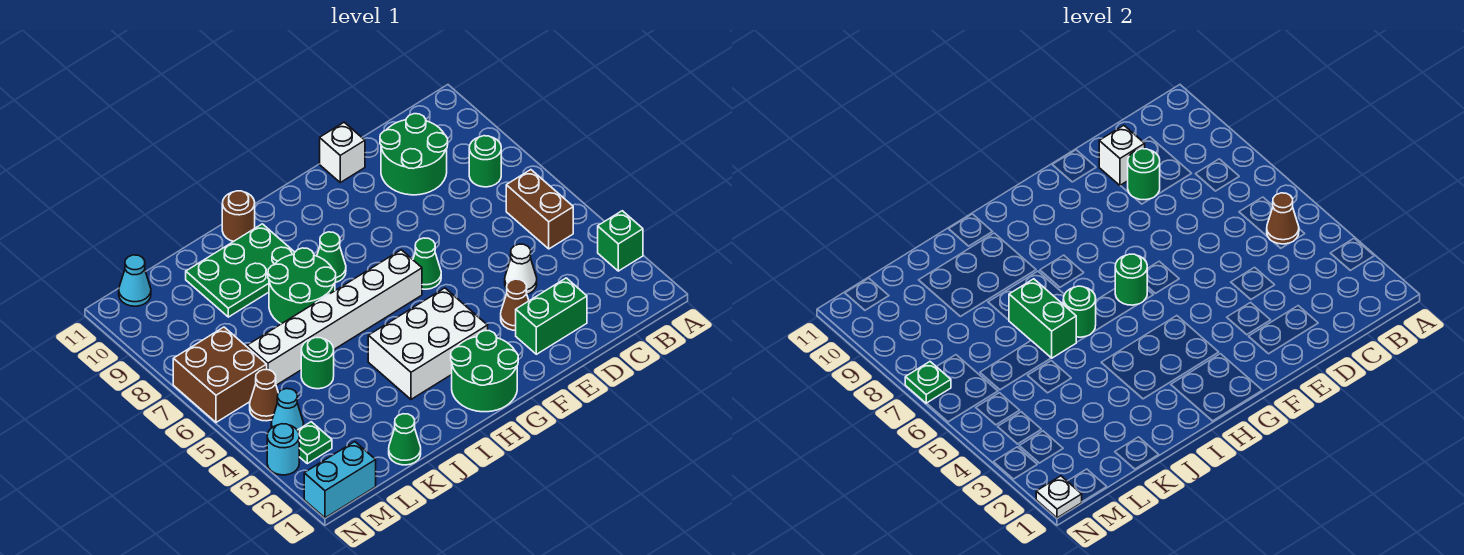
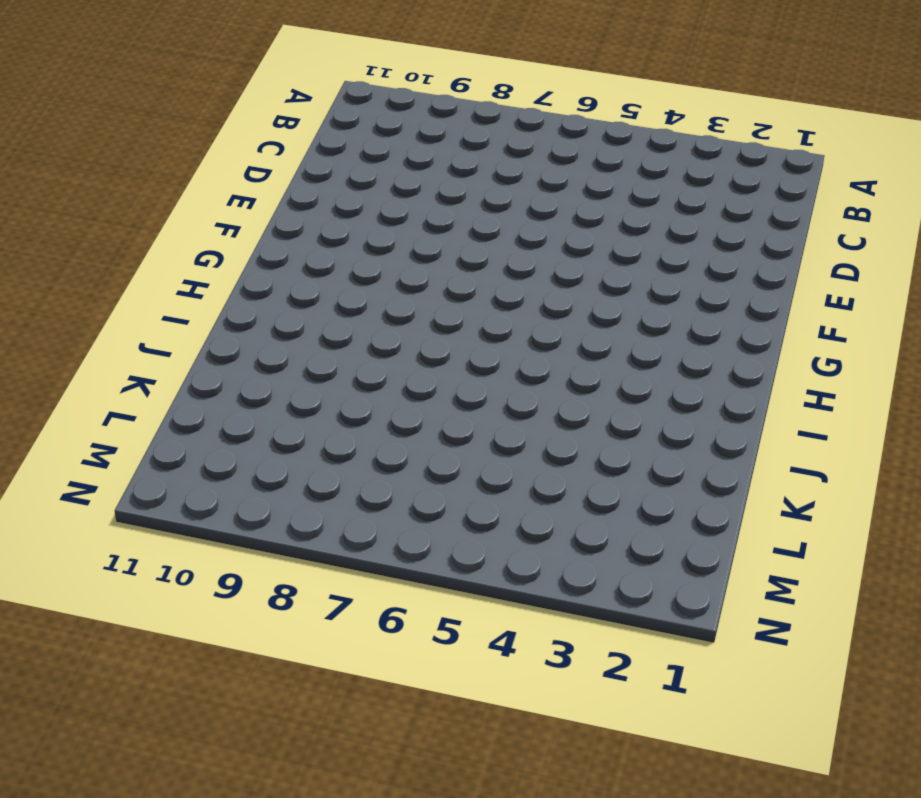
none -> green 1x1 brick [598,211,643,271]
none -> brown 1x2 brick [506,170,573,249]
none -> green 1x1 round brick [469,136,501,187]
none -> green 2x2 round brick [380,114,448,195]

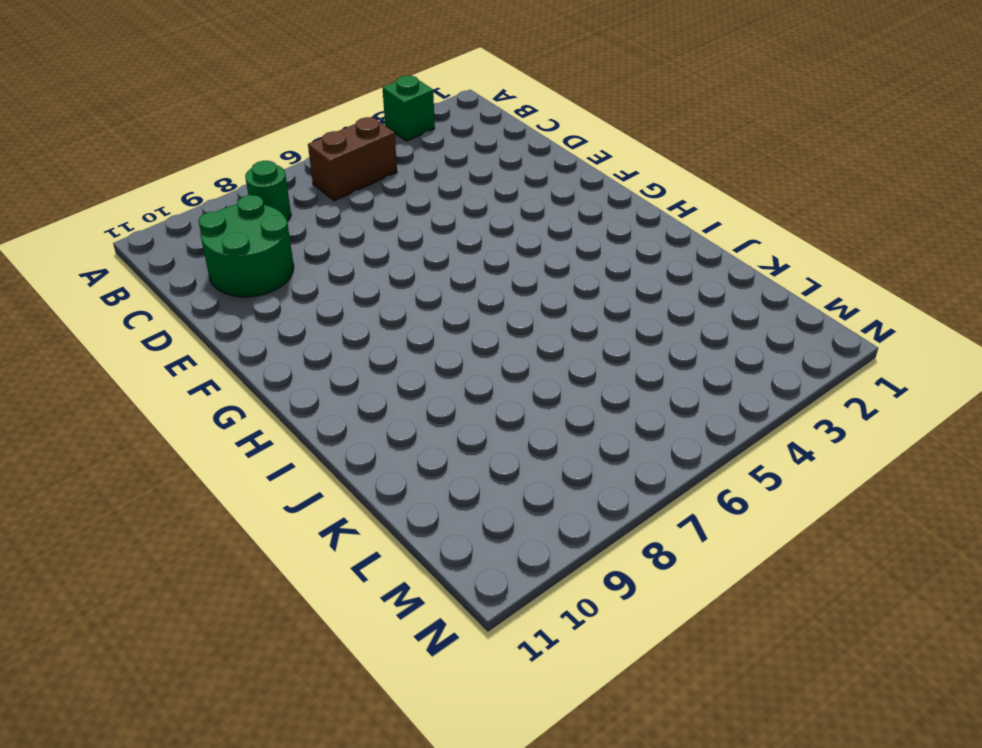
none -> green 1x2 brick [516,278,587,354]
none -> white 1x1 cone [505,244,537,294]
none -> brown 1x1 cone [501,279,529,330]
none -> white 1x1 brick [320,122,365,182]

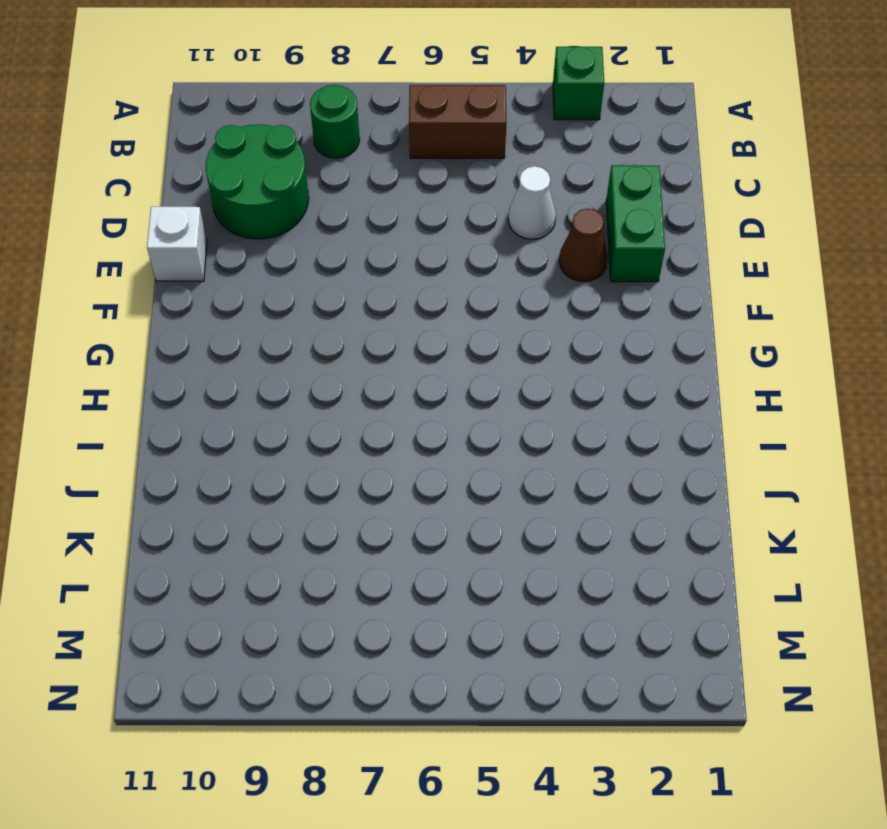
none -> green 1x1 cone [413,238,441,289]
none -> green 2x2 round brick [451,331,518,412]
none -> white 2x3 brick [368,288,488,399]
none -> white 1x6 brick [247,250,422,385]

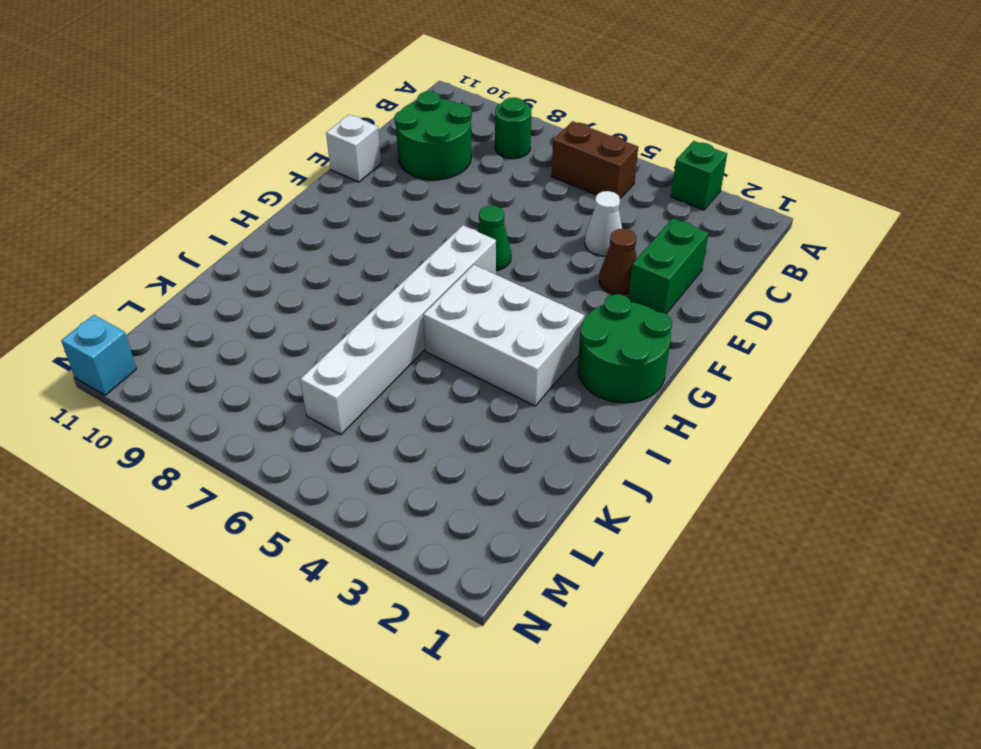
white 2x3 brick [423,265,585,406] -> white 2x3 brick turned to [368,288,488,399]
cyan 1x1 brick [61,315,136,395] -> none
none -> green 1x1 cone [317,232,346,283]
none -> green 2x2 round brick [268,248,336,324]
none -> green 2x3 plate [186,224,295,317]
none -> brown 1x1 round brick [222,191,255,241]

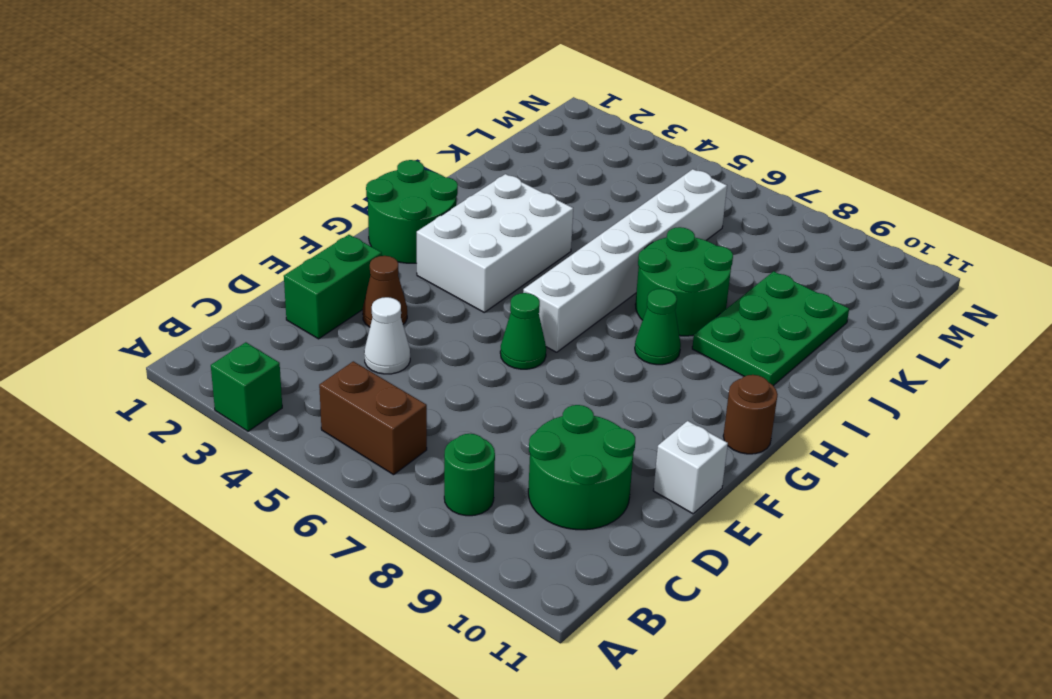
brown 1x1 round brick [723,375,778,454] -> brown 1x1 round brick moved to [222,191,255,241]
none -> green 1x1 cone [389,414,421,465]
none -> green 1x1 round brick [301,338,334,389]
none -> cyan 1x2 brick [304,442,376,518]
none -> green 1x1 plate [297,422,332,464]

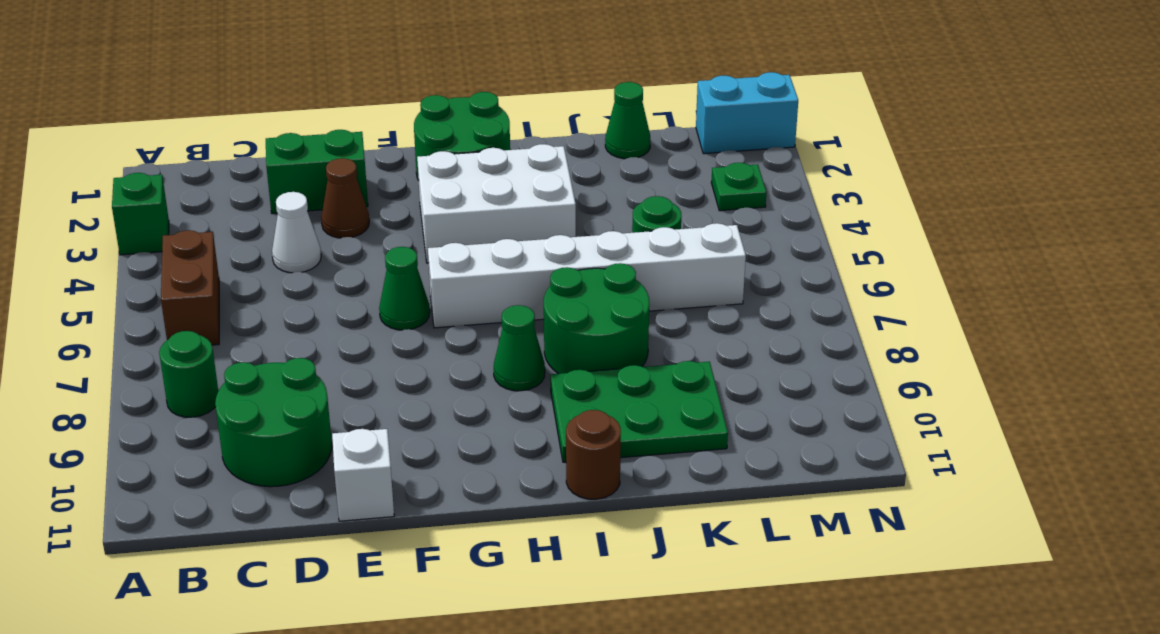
none -> cyan 1x1 cone [271,389,304,430]
none -> brown 1x1 cone [250,370,278,421]
none -> brown 2x2 brick [173,327,267,422]
none -> cyan 1x1 cone [119,255,151,306]

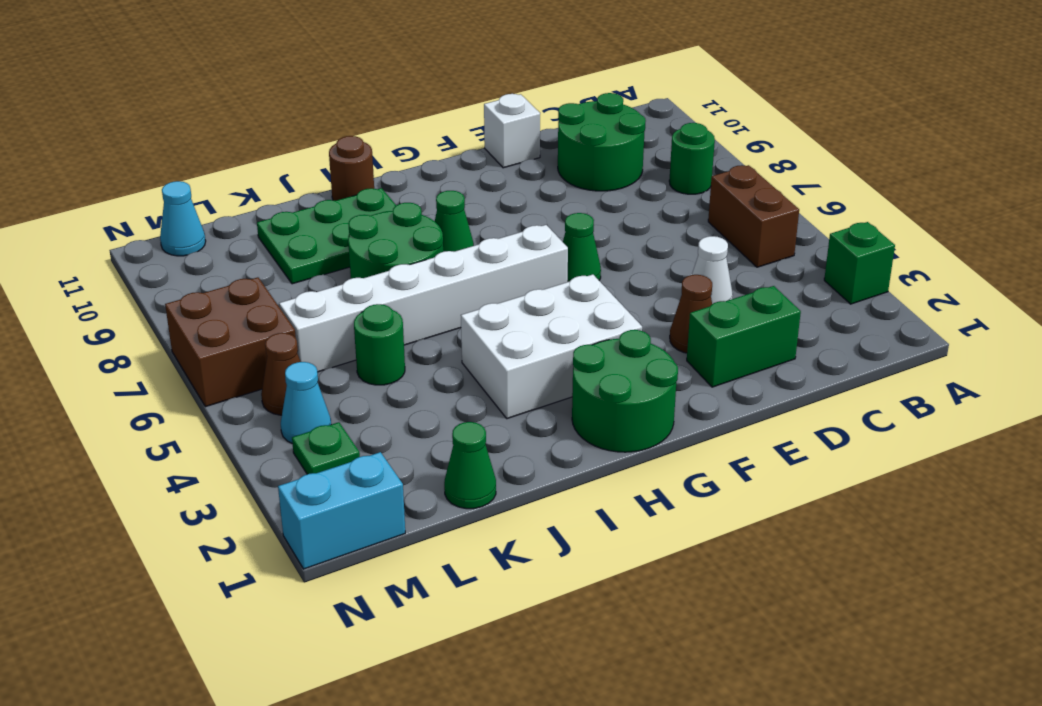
none -> cyan 1x1 round brick [267,424,299,475]
none -> brown 1x1 cone [1267,193,1299,244]
none -> green 1x1 round brick [1128,149,1160,200]
none -> white 1x1 brick [1099,125,1145,186]

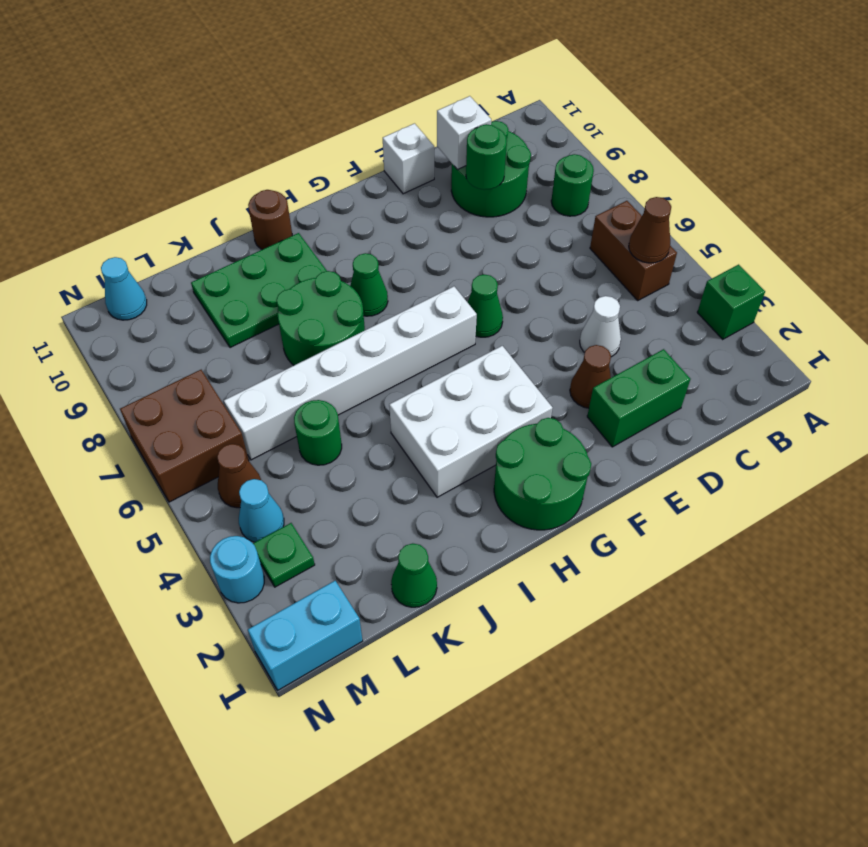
none -> green 1x1 round brick [1115,254,1147,305]
none -> green 1x1 round brick [1063,286,1096,337]
none -> green 1x2 brick [1009,279,1076,358]
none -> white 1x1 plate [1036,476,1082,518]

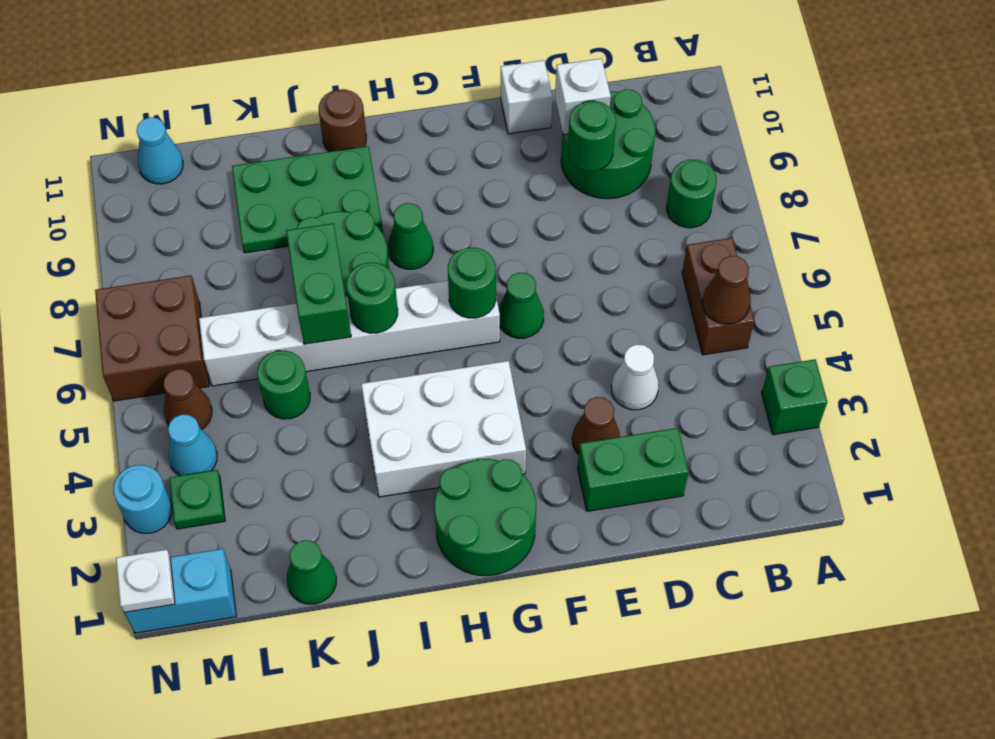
none -> green 1x1 plate [905,362,951,403]

